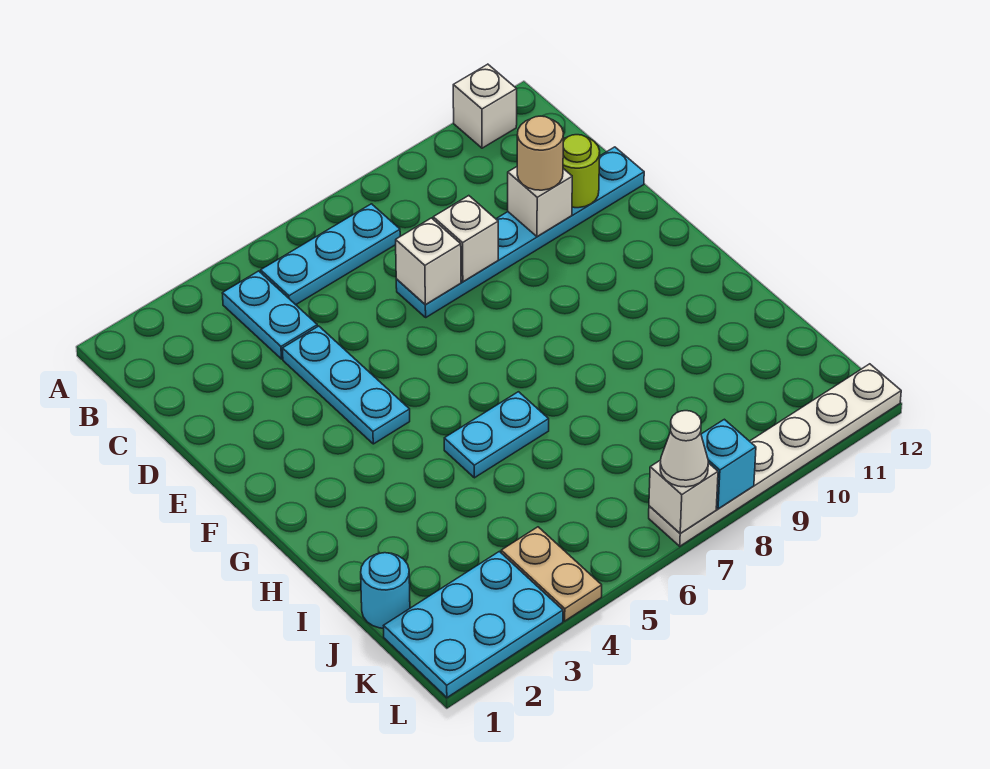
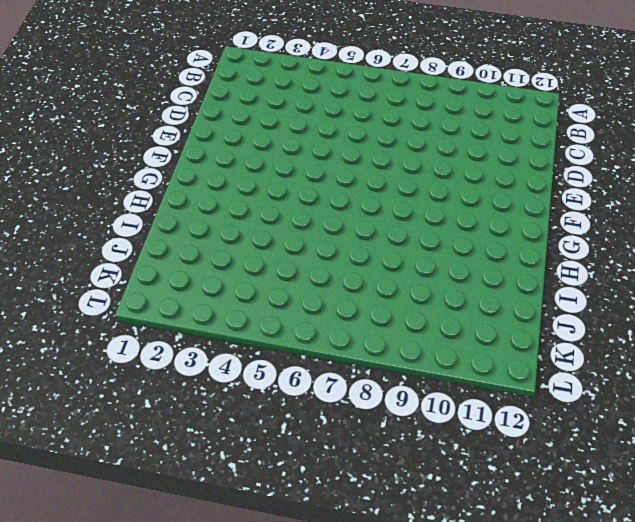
none -> white 1x1 brick [453,64,517,148]
none -> cyan 1x2 plate [222,271,317,359]
none -> cyan 1x3 plate [261,204,400,305]

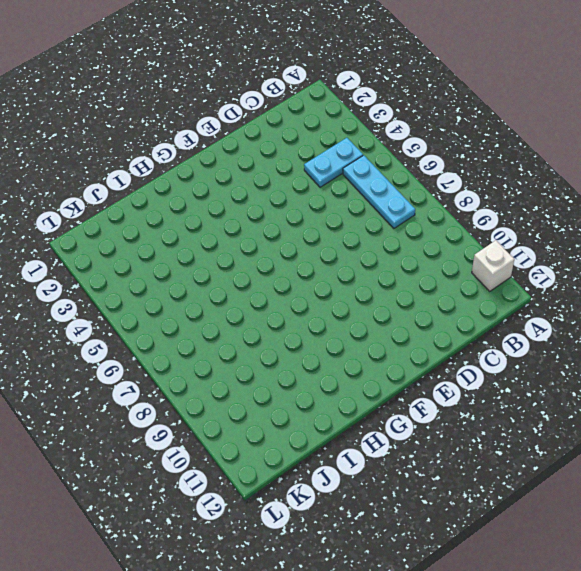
none -> cyan 1x3 plate [282,326,410,444]
none -> cyan 1x6 plate [396,147,644,317]
none -> cyan 1x2 plate [444,392,549,478]

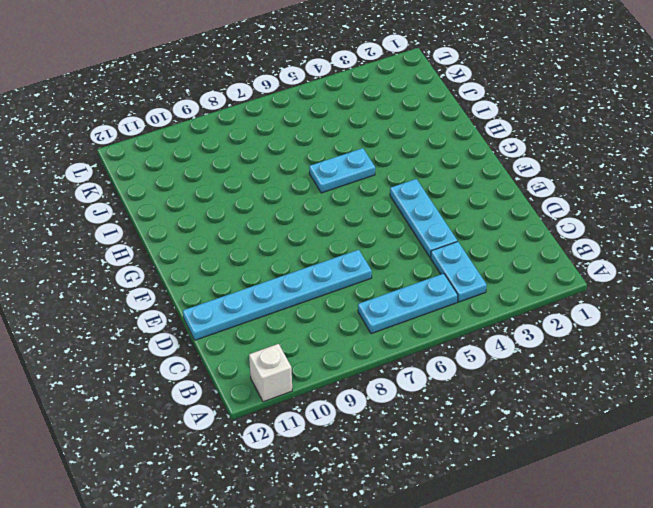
none -> cyan 1x1 round brick [361,553,410,628]
none -> cyan 2x3 plate [384,551,563,698]
none -> tan 1x2 plate [501,527,602,621]

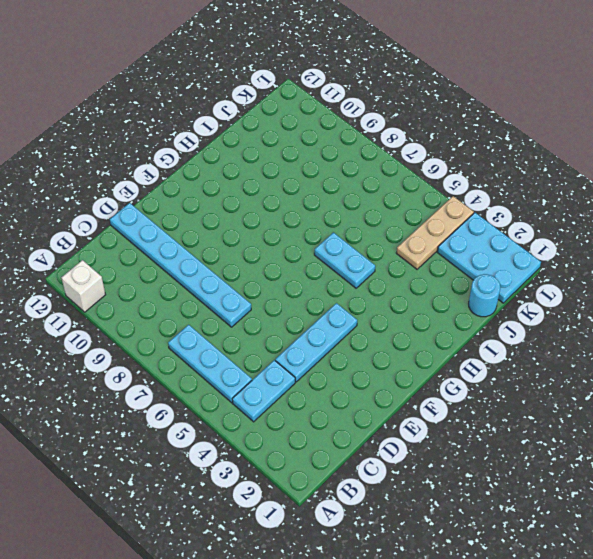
tan 1x3 plate [396,196,474,269] -> tan 1x2 plate [501,527,602,621]
none -> white 1x6 plate [649,364,901,546]
none -> white 1x1 brick [396,218,461,305]
none -> white 1x1 brick [433,196,498,282]

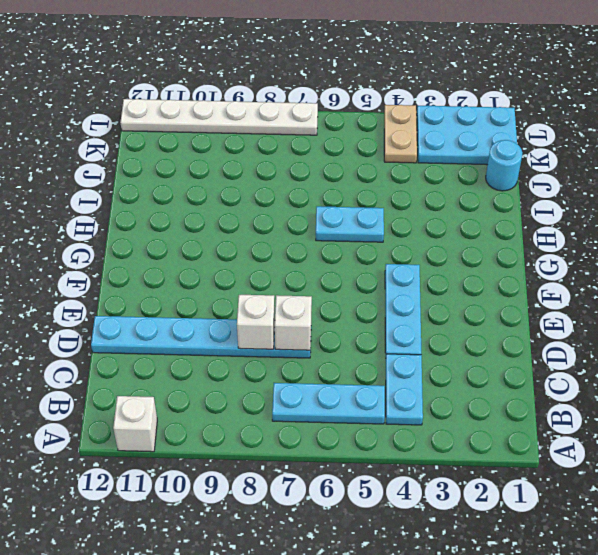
none -> white 1x1 brick [508,167,572,237]
none -> lime 1x1 round brick [563,135,600,208]
none -> white 1x1 brick [649,460,718,533]

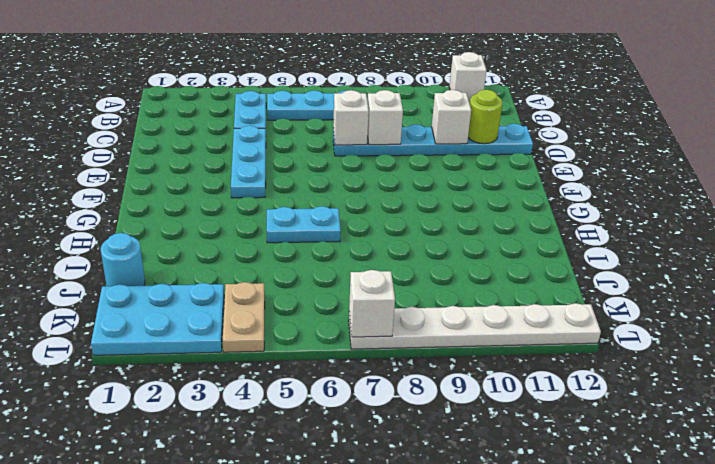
none -> cyan 1x1 brick [701,419,756,509]
none -> tan 1x1 round brick [517,116,563,190]
none -> white 1x1 cone [660,411,708,487]

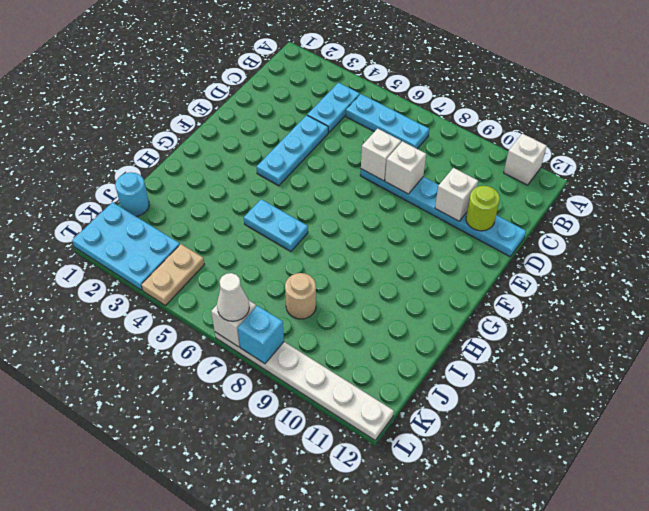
tan 1x1 round brick [285,273,316,319] -> tan 1x1 round brick moved to [517,116,563,190]

